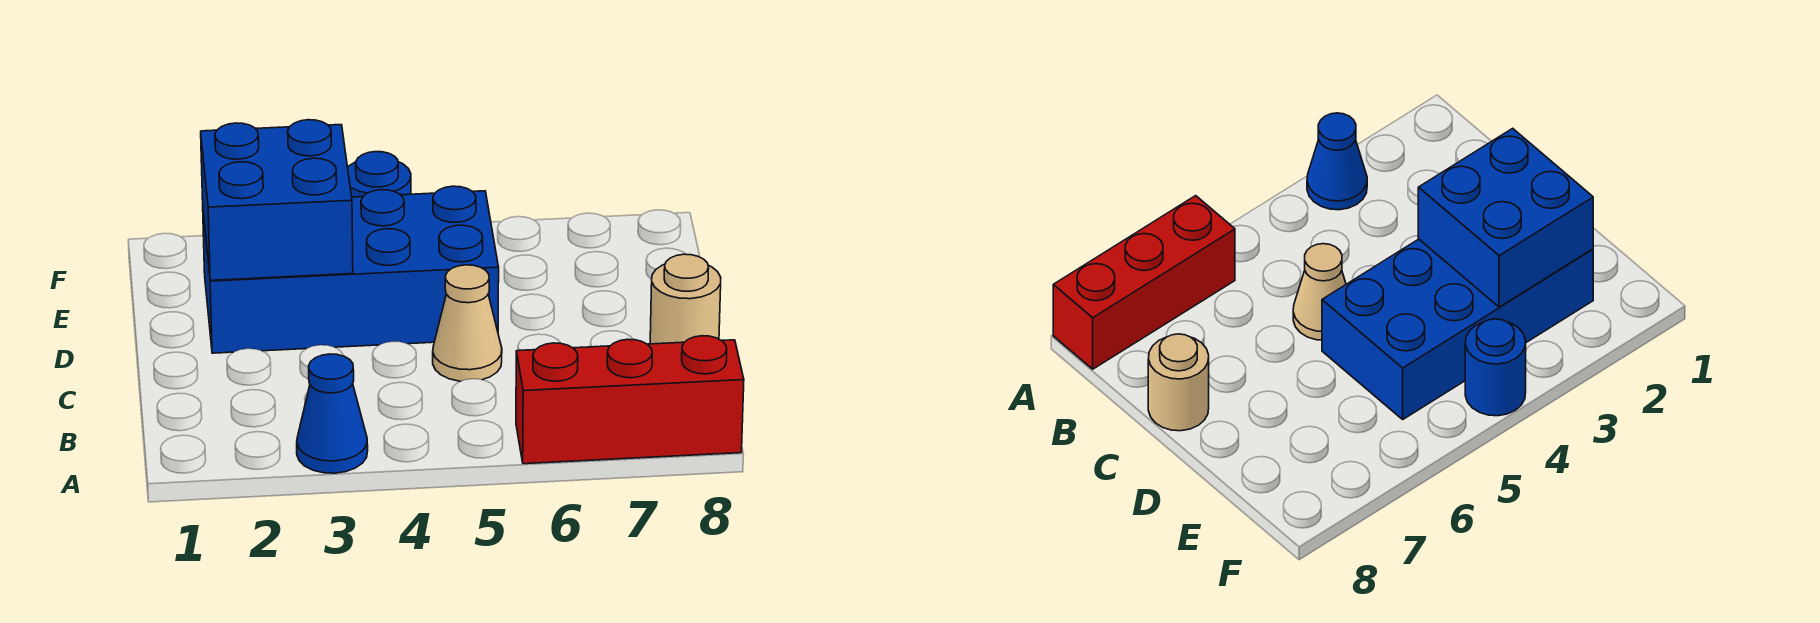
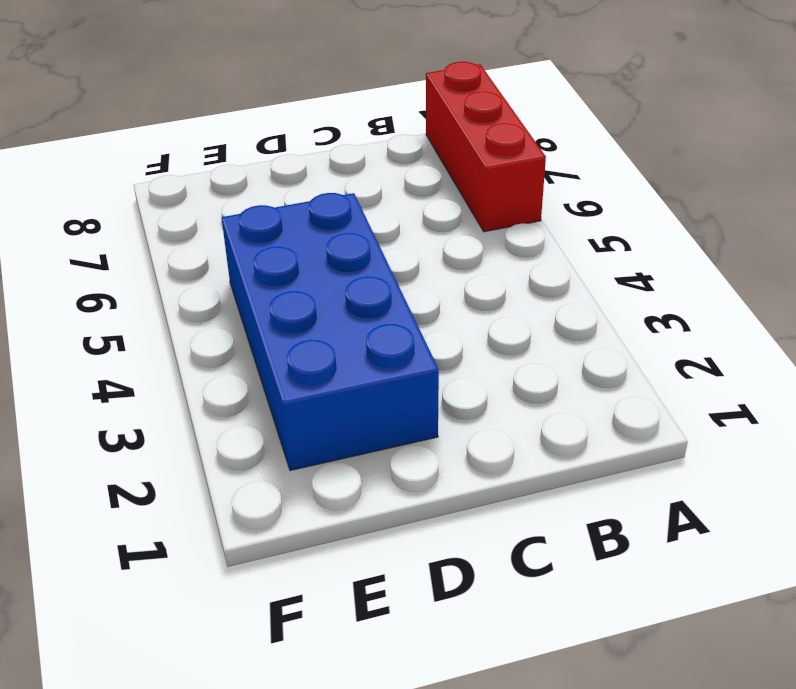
none -> blue 1x1 cone [297,354,368,473]
none -> tan 1x1 cone [433,265,502,381]

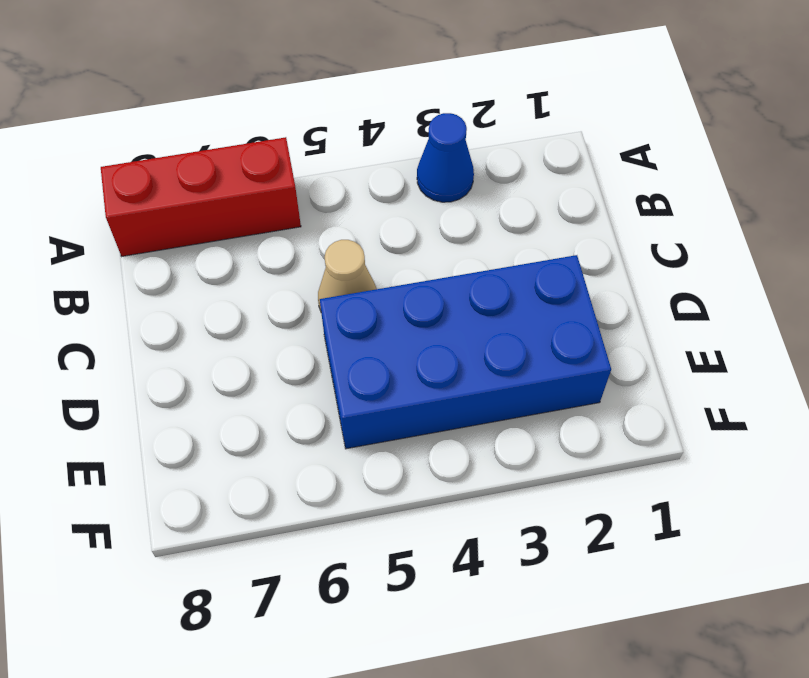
none -> tan 1x1 round brick [650,254,721,344]
none -> blue 1x1 round brick [348,152,411,197]

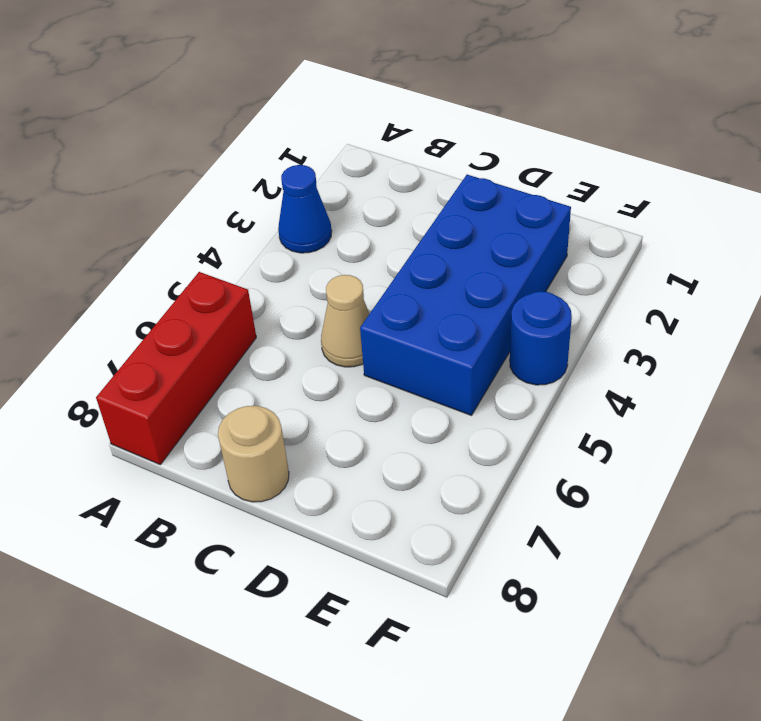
none -> blue 2x2 brick [201,120,353,280]

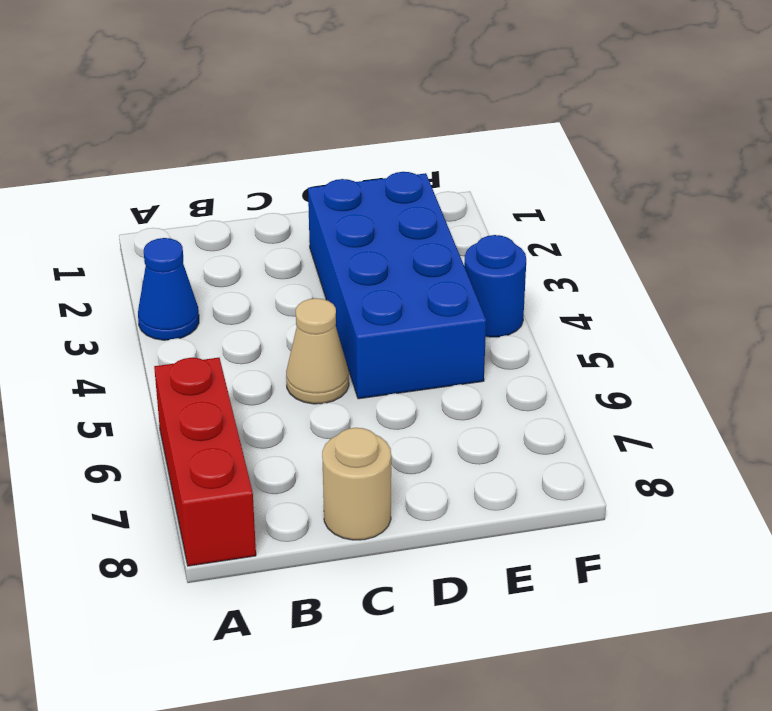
none -> blue 2x2 brick [201,120,353,280]

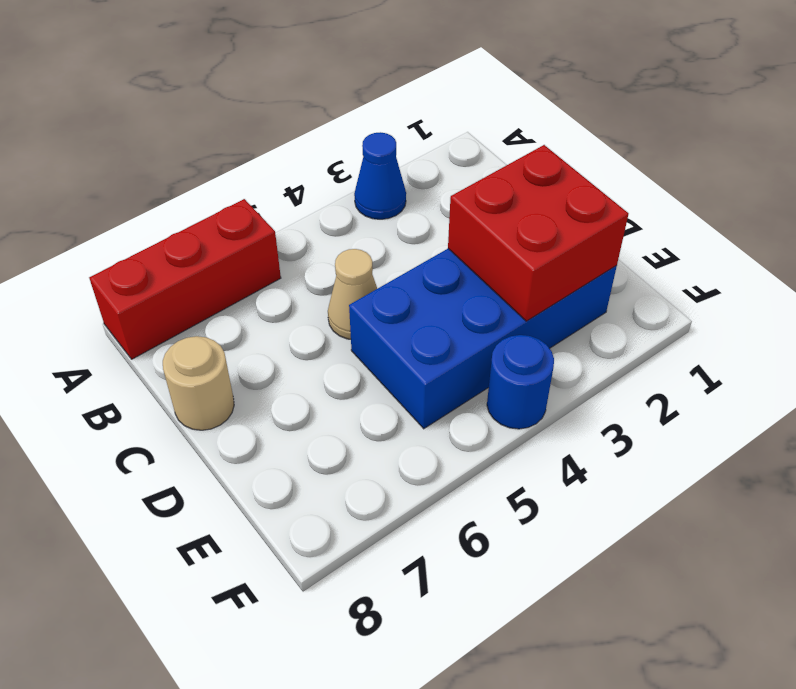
red 2x2 brick [448,145,628,321] -> blue 2x2 brick [201,120,353,280]

